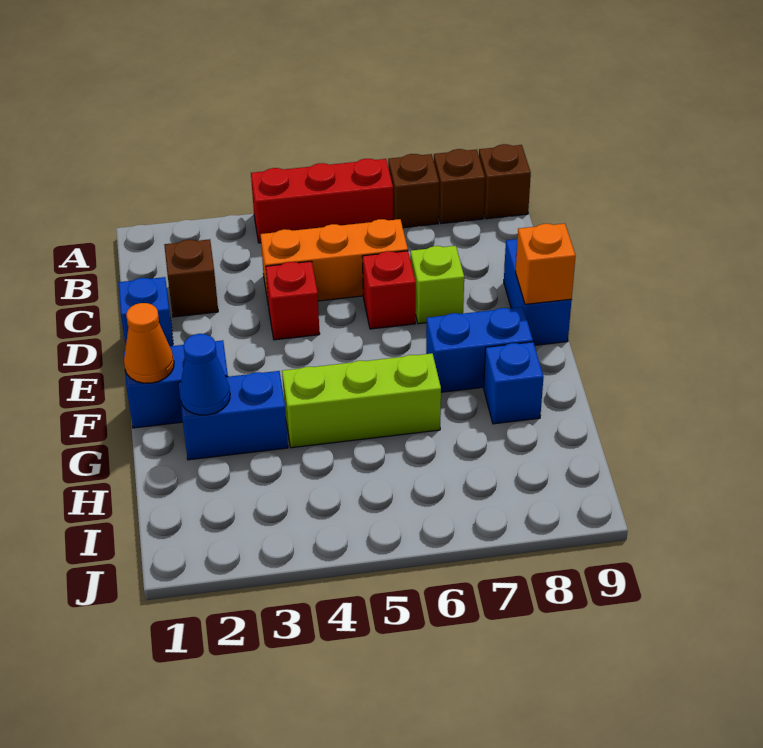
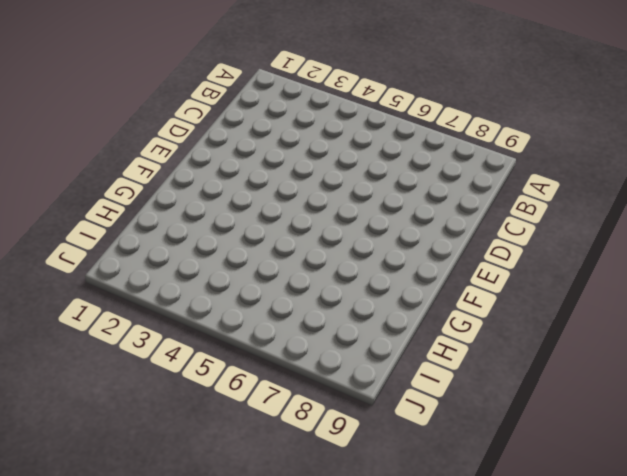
none -> red 1x3 brick [251,159,393,243]
none -> brown 1x1 brick [388,154,439,228]
none -> brown 1x1 brick [434,149,485,224]

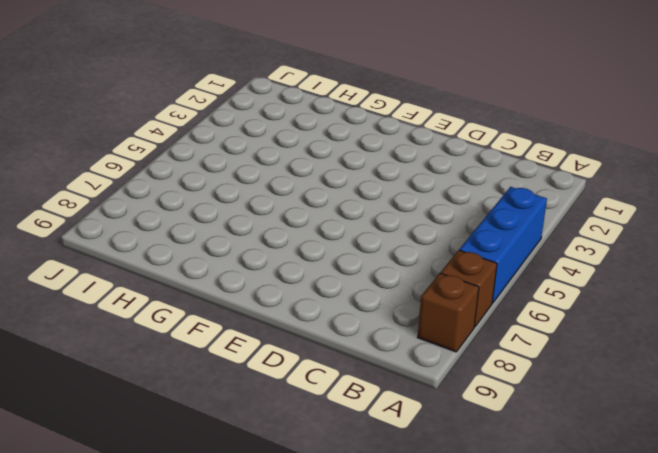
blue 1x3 brick [459,187,547,303] -> red 1x3 brick [251,159,393,243]
none -> brown 1x1 brick [479,144,531,219]
none -> brown 1x1 brick [164,239,218,317]
none -> orange 1x3 brick [261,219,408,301]

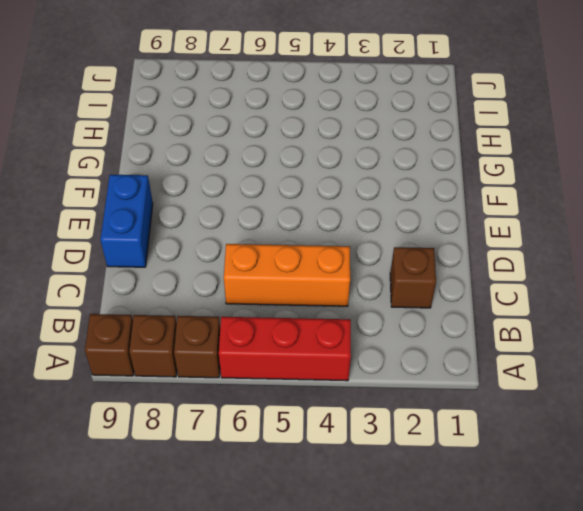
none -> blue 1x1 brick [118,277,173,346]
none -> red 1x1 brick [266,261,320,340]
none -> red 1x1 brick [362,251,416,329]

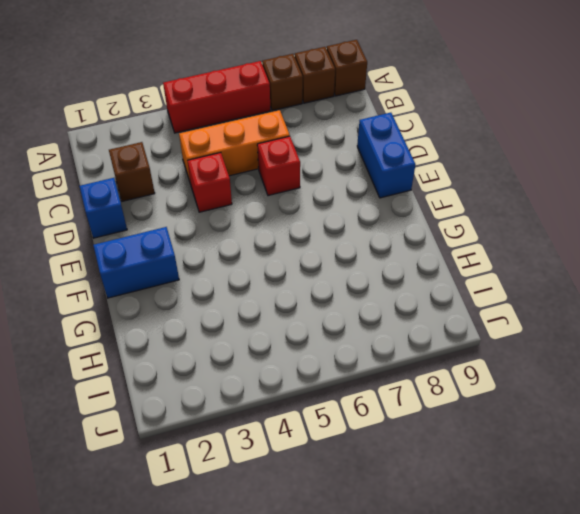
none -> lime 1x1 brick [410,246,464,324]
none -> blue 1x2 brick [426,307,533,392]
none -> blue 1x2 brick [179,371,288,460]

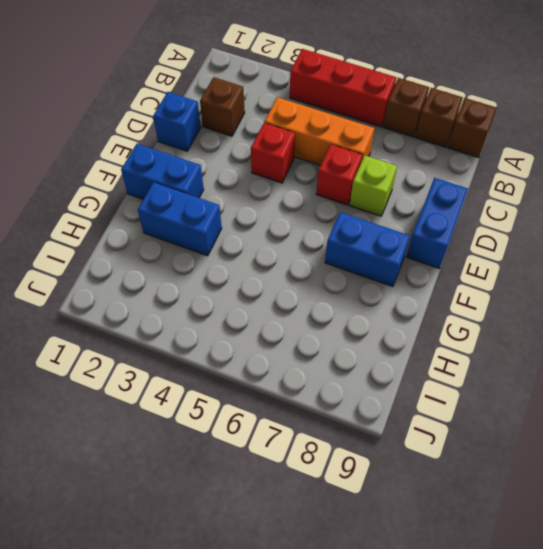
none -> lime 1x3 brick [282,353,441,448]
none -> blue 1x1 brick [484,342,544,424]
none -> orange 1x1 brick [516,224,576,304]

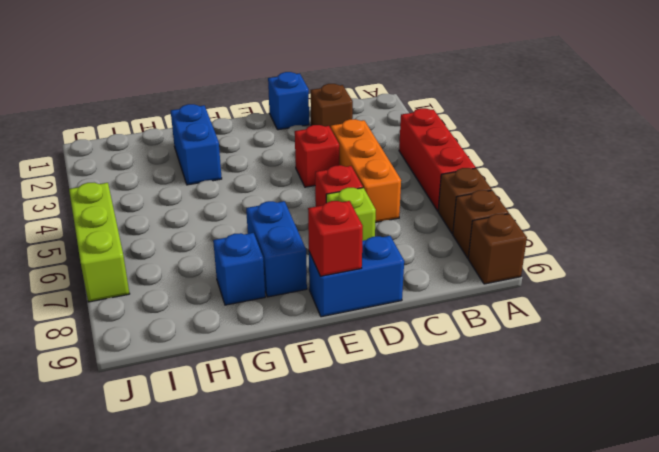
red 1x1 brick [308,201,363,276] -> orange 1x1 brick [516,224,576,304]
lime 1x3 brick [69,183,130,302] -> lime 1x3 brick moved to [282,353,441,448]
none -> blue 1x2 brick [124,340,228,428]
none -> orange 1x1 cone [124,303,174,383]
none -> blue 1x1 cone [179,334,230,415]

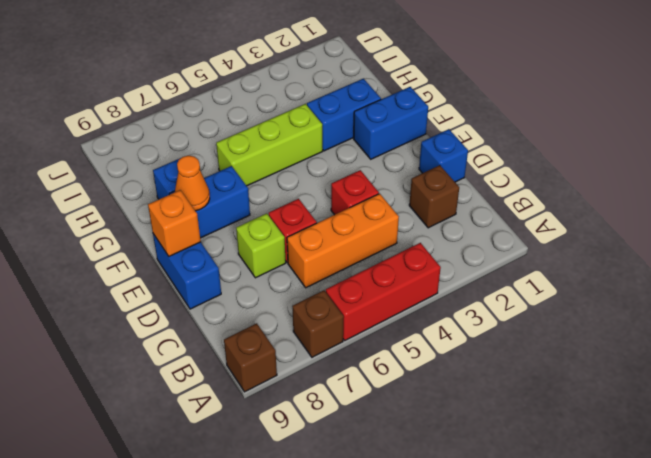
orange 1x1 cone [175,156,210,211] -> orange 1x1 cone moved to [124,303,174,383]
none -> brown 1x1 brick [434,149,485,224]
none -> blue 1x1 cone [179,334,230,415]

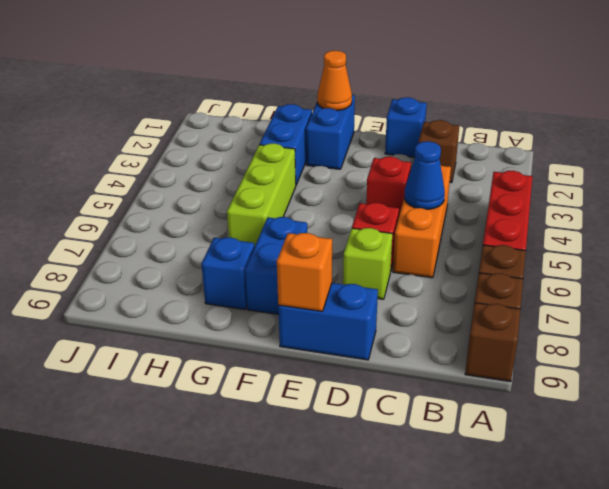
blue 1x1 cone [404,141,445,209] -> blue 1x1 cone moved to [179,334,230,415]

